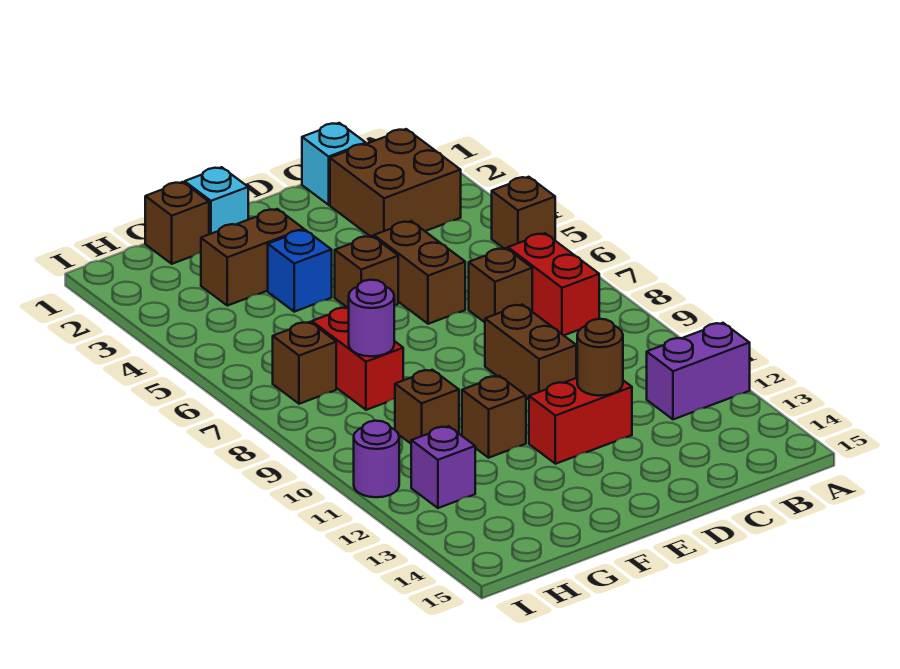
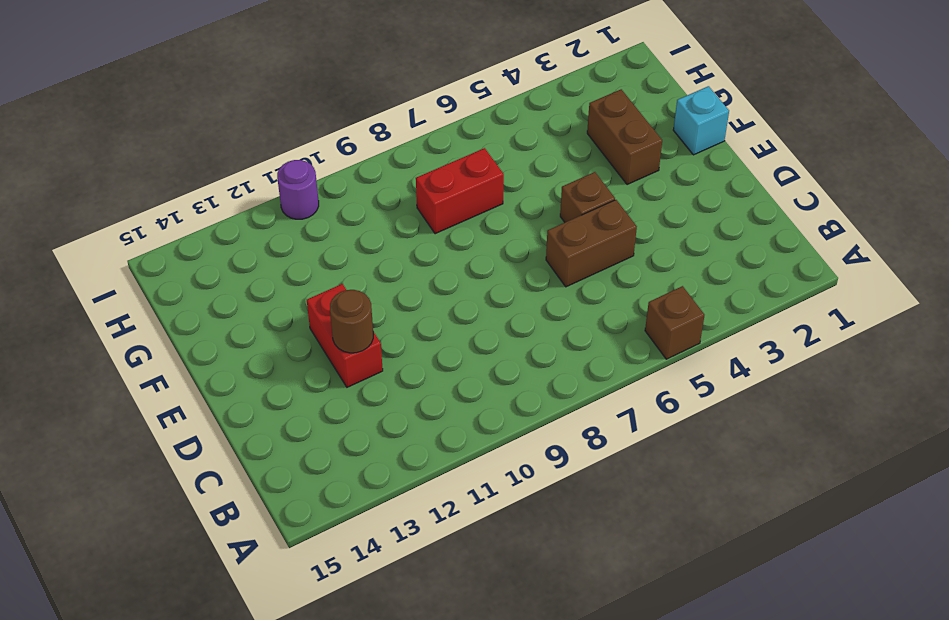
none -> purple 1x2 brick [647,323,750,419]
none -> brown 2x2 brick [330,129,461,237]
none -> red 1x2 brick [508,233,599,335]

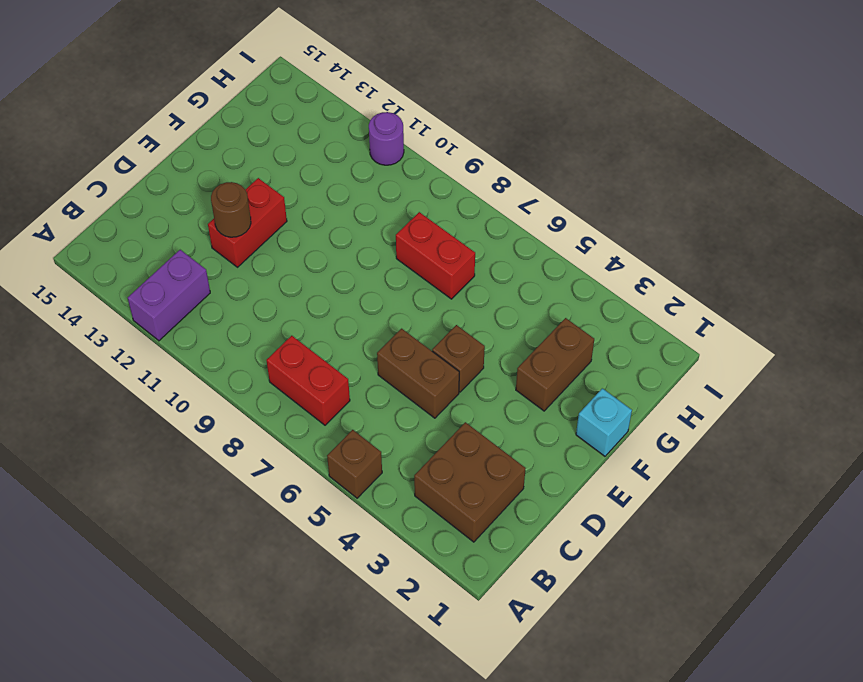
none -> cyan 1x1 brick [302,123,366,205]
none -> brown 1x1 brick [469,248,532,322]
none -> brown 1x2 brick [485,305,576,399]

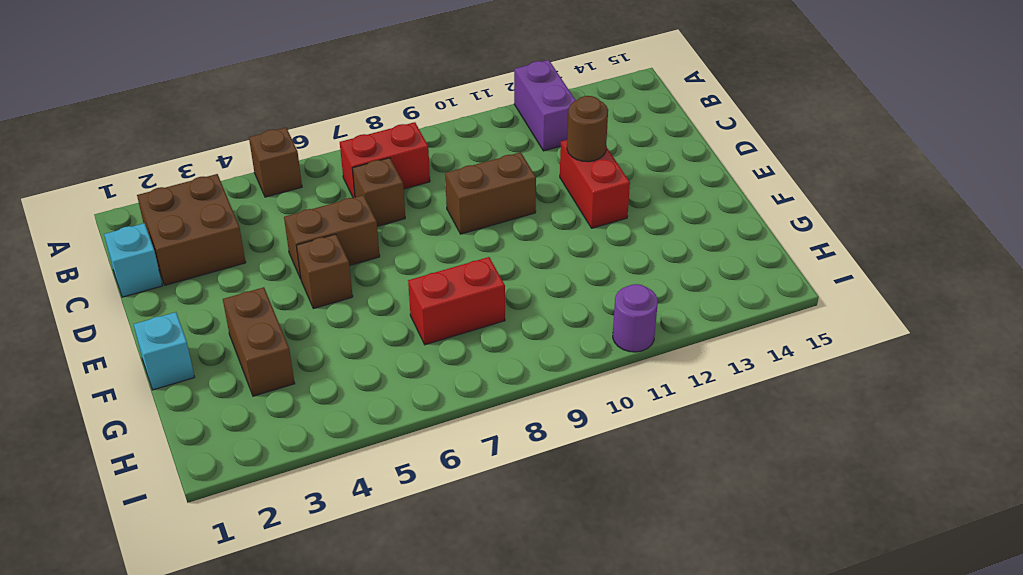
none -> blue 1x1 brick [268,230,332,312]
none -> brown 1x1 brick [462,376,526,458]
none -> brown 1x1 brick [145,182,209,264]

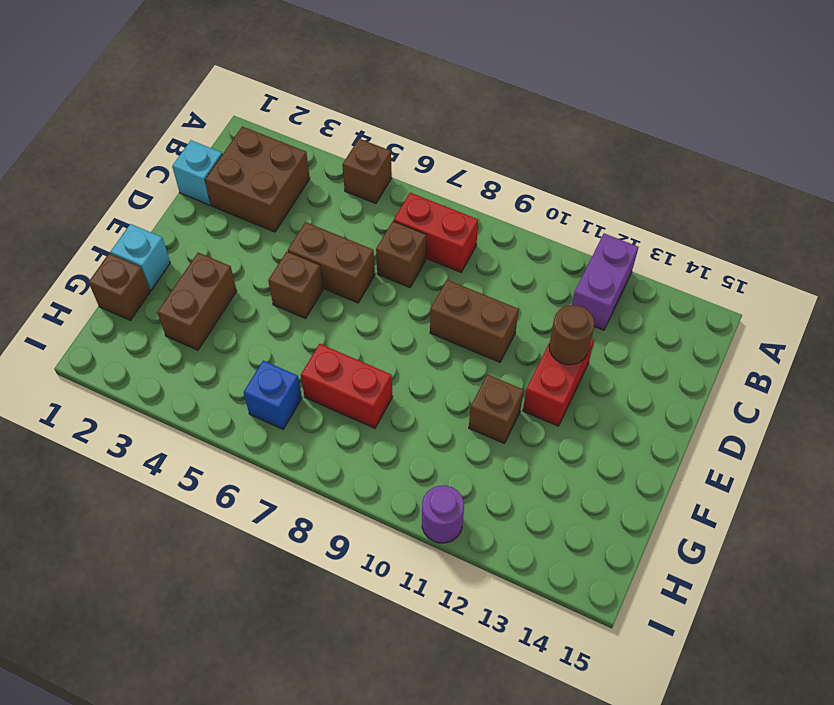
blue 1x1 brick [244,361,302,429] -> blue 1x1 brick moved to [268,230,332,312]
none -> brown 1x1 brick [395,370,459,443]
none -> brown 1x1 brick [273,322,336,404]
none -> purple 1x1 brick [411,426,475,508]

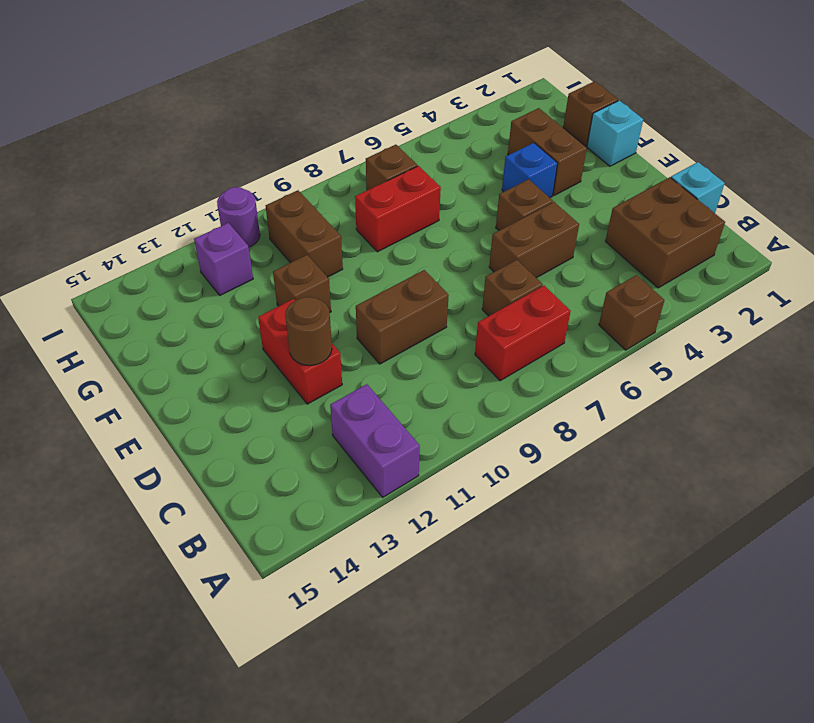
brown 1x2 brick [266,190,343,277] -> brown 1x1 brick [395,370,459,443]
none -> purple 1x1 round brick [349,280,394,356]

